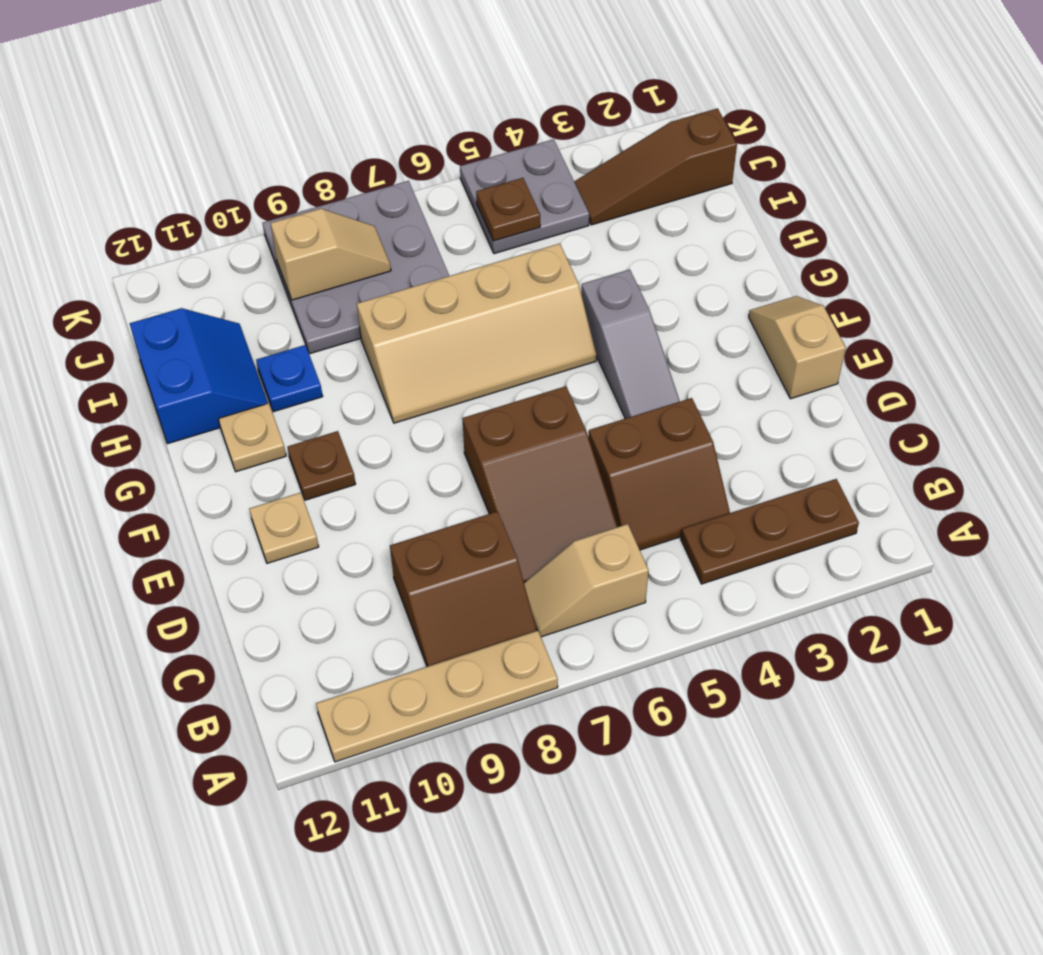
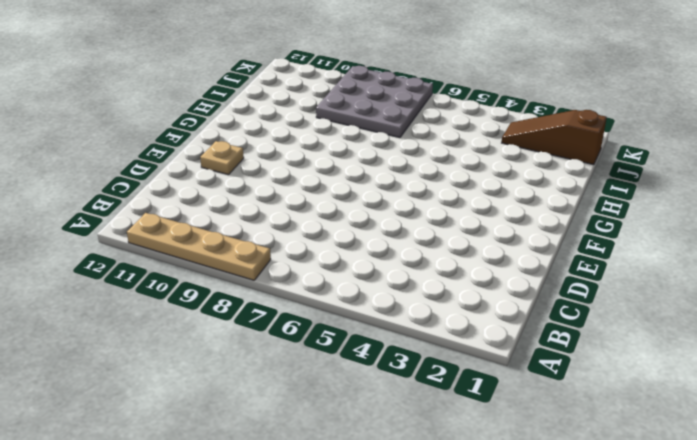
none -> brown 1x3 plate [681,479,859,584]
none -> tan 1x2 slope [524,524,649,637]
none -> brown 2x2 slope [390,511,537,667]

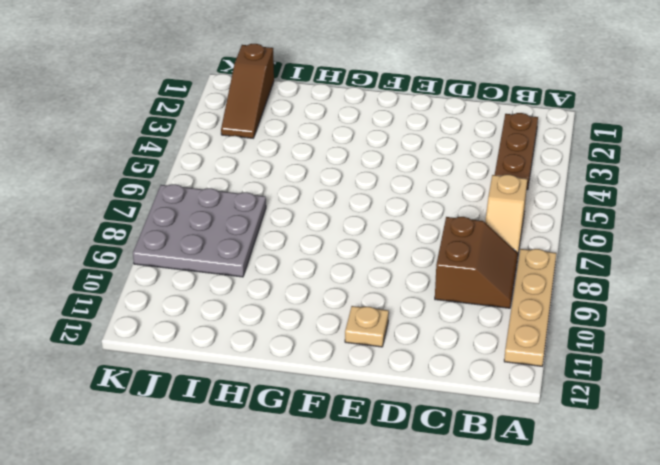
none -> brown 2x2 slope [589,398,730,550]
none -> brown 2x3 slope [462,386,618,582]
none -> tan 1x2 slope [749,296,846,399]

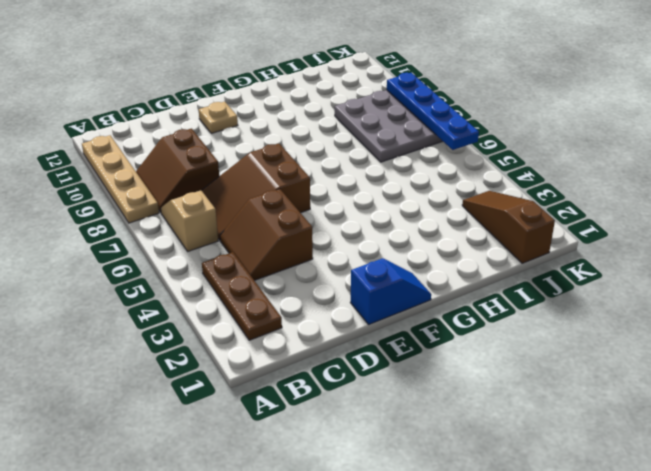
blue 1x2 slope [351,258,431,324] -> tan 1x2 slope [749,296,846,399]
blue 1x4 plate [387,73,479,150] -> none
none -> grey 1x3 slope [581,269,680,419]
none -> brown 1x1 plate [288,431,355,500]
none -> tan 2x4 slope [357,244,596,423]

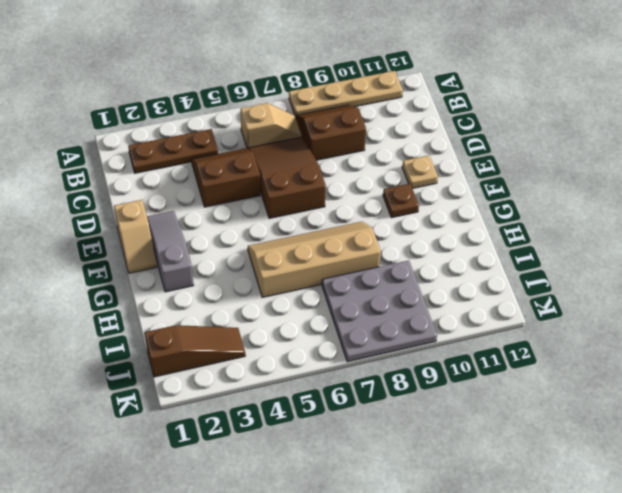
grey 1x3 slope [147,211,194,292] -> grey 1x3 slope moved to [581,269,680,419]
none -> tan 1x1 plate [219,403,286,472]
none -> blue 1x1 plate [256,345,323,412]
none -> blue 2x2 slope [130,308,268,444]

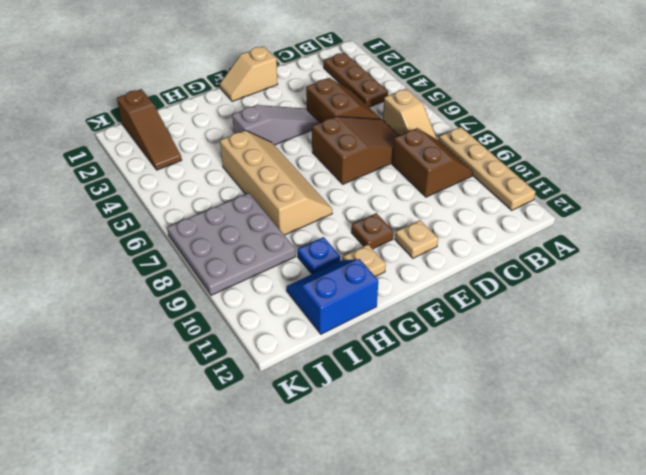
none -> grey 2x2 plate [460,139,589,254]
none -> brown 1x1 plate [476,178,540,241]
none -> tan 1x2 slope [271,209,391,300]

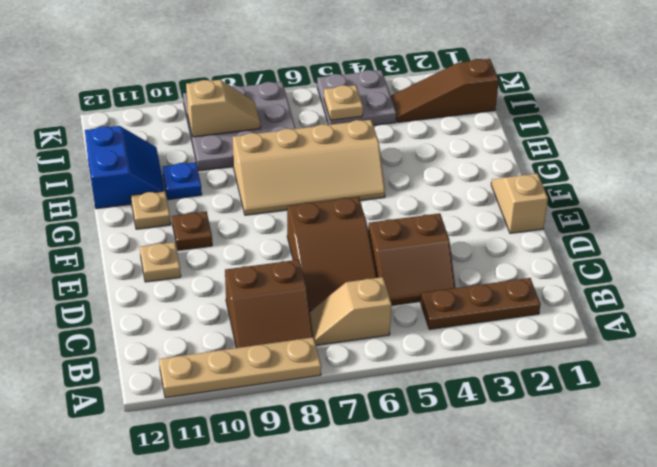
tan 1x1 plate [324,85,363,120] -> brown 1x1 plate [476,178,540,241]
none -> grey 1x3 slope [581,269,680,419]

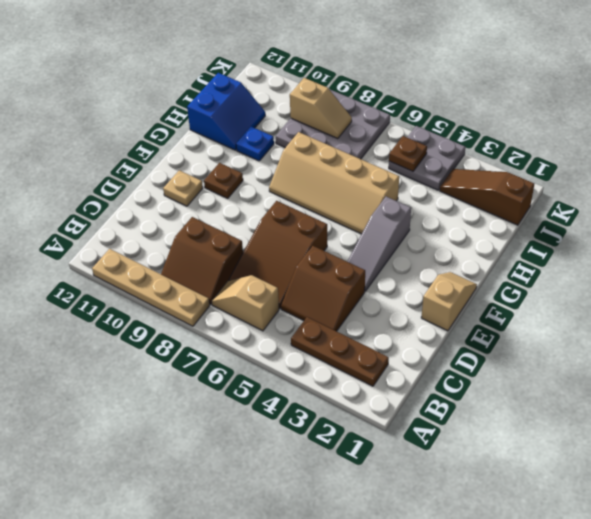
none -> tan 1x1 plate [219,403,286,472]

